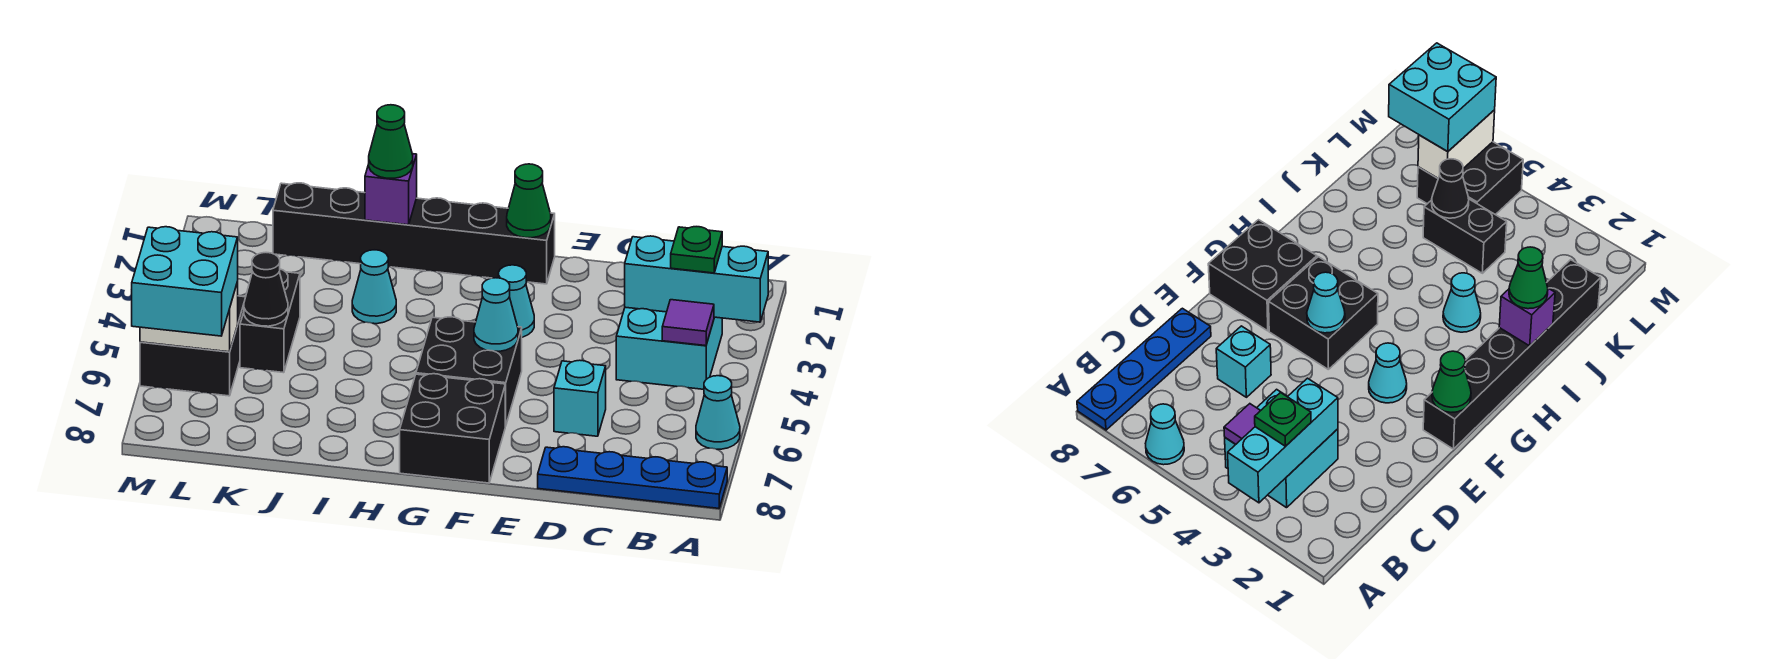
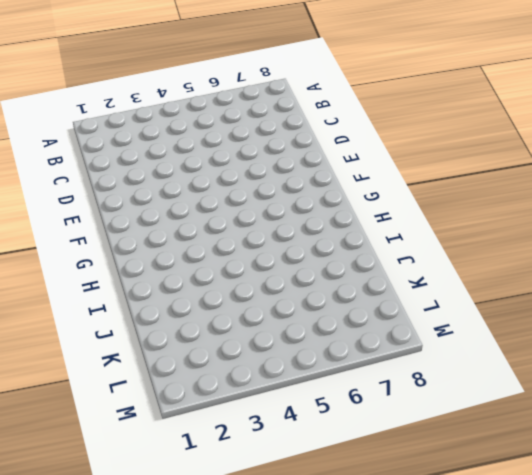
none -> cyan 1x1 cone [696,376,740,449]
none -> blue 1x4 plate [538,447,727,508]
none -> cyan 2x2 brick [616,307,722,389]

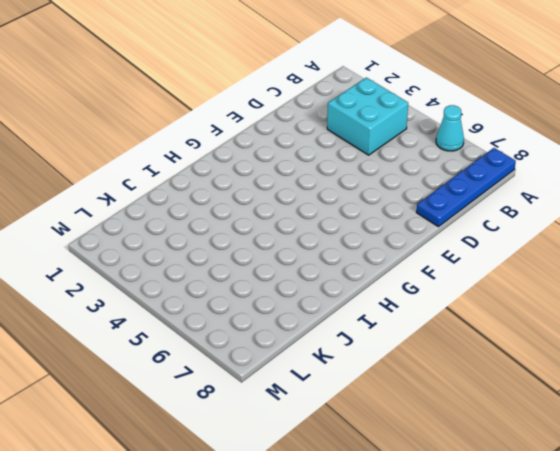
none -> cyan 1x1 brick [554,360,606,436]
none -> black 1x6 brick [273,183,555,284]
none -> cyan 1x1 cone [499,265,534,337]

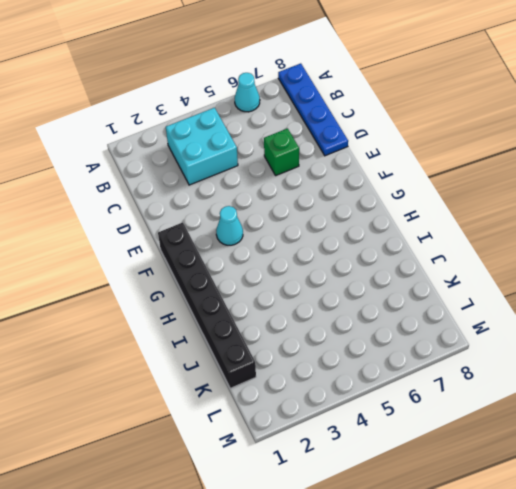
green 1x1 brick [264,129,299,175] -> cyan 1x1 brick [554,360,606,436]
none -> black 2x2 brick [416,317,522,426]
none -> black 2x2 brick [400,374,505,483]
none -> cyan 1x1 cone [352,250,396,324]

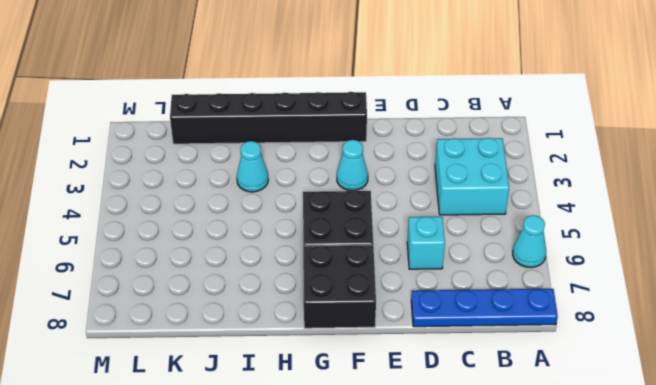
none -> black 1x2 brick [240,269,300,373]
none -> black 2x2 brick [140,296,245,396]
none -> cyan 1x3 brick [625,236,768,322]

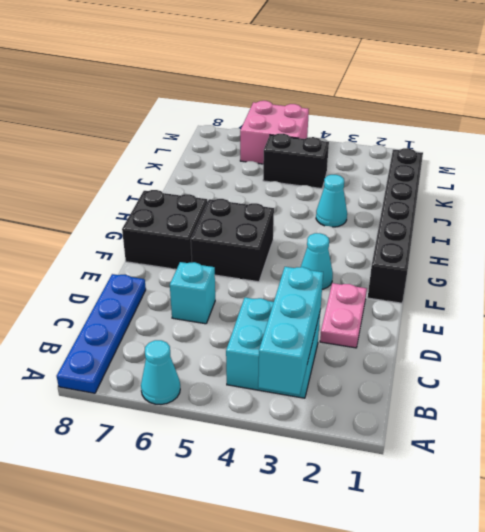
pink 1x2 plate [320,283,367,348] -> none
pink 2x2 brick [240,101,309,164] -> black 2x2 brick [140,296,245,396]
none -> purple 1x1 tile [662,300,714,346]
none -> green 1x1 cone [507,164,551,238]
none -> cyan 1x1 cone [474,278,518,351]

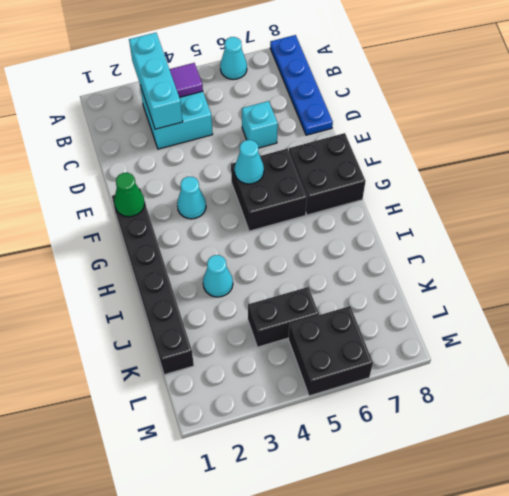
none -> purple 1x1 brick [365,154,417,225]
none -> black 1x1 cone [244,253,288,326]
none -> white 1x2 brick [140,282,238,352]

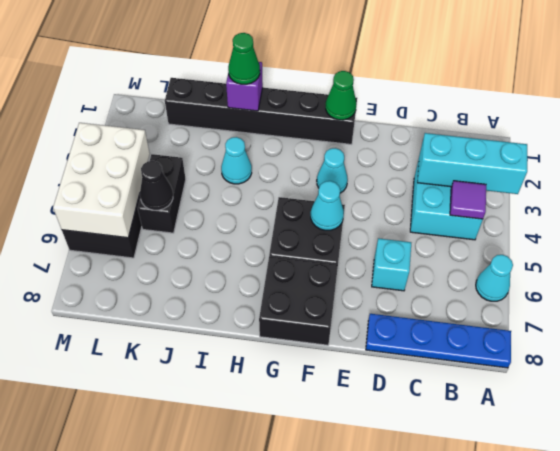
white 2x3 brick [53,123,150,238] -> white 1x2 brick [140,282,238,352]
none -> green 1x1 plate [671,227,722,273]
none -> cyan 2x2 brick [132,227,238,336]

